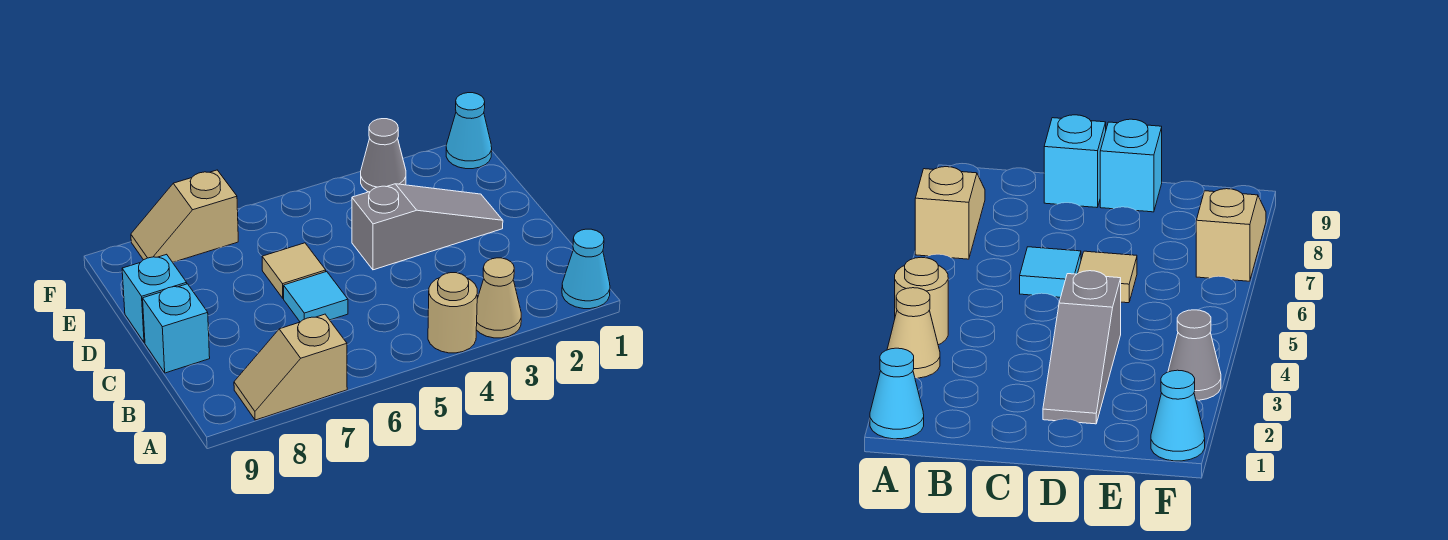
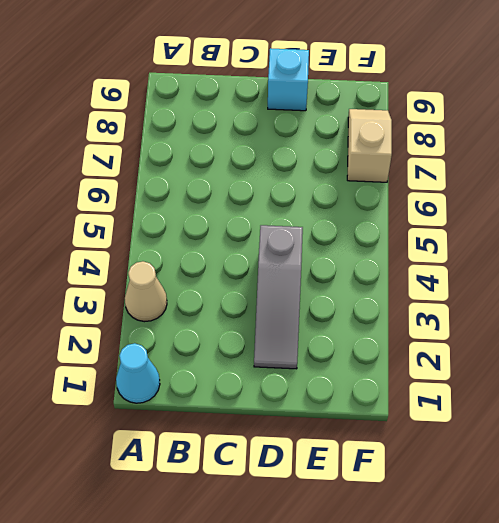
none -> tan 1x1 round brick [428,273,477,353]
none -> tan 1x2 slope [234,314,347,420]
none -> cyan 1x1 tile [284,272,348,322]

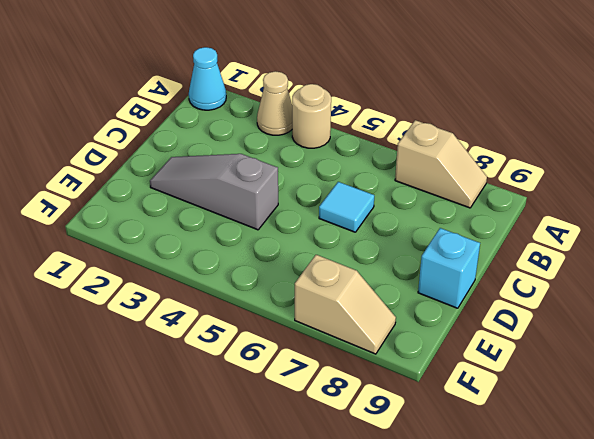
none -> cyan 1x1 brick [143,284,210,373]
none -> tan 1x1 tile [262,243,326,298]
none -> cyan 1x1 cone [446,93,492,169]

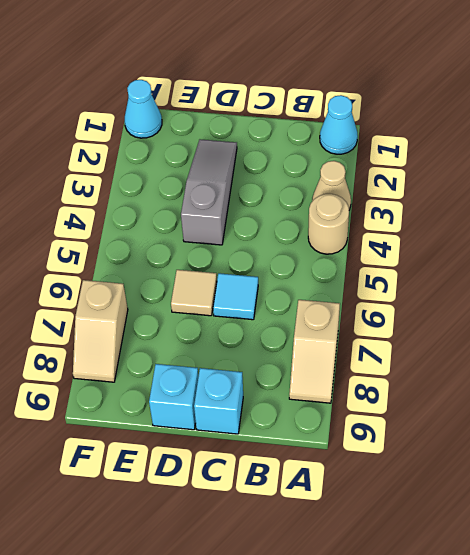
none -> grey 1x1 cone [361,119,406,192]

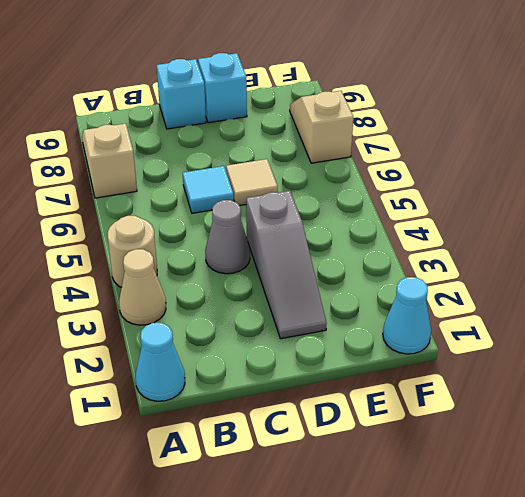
grey 1x1 cone [205,200,250,274] -> grey 1x1 cone moved to [361,119,406,192]

